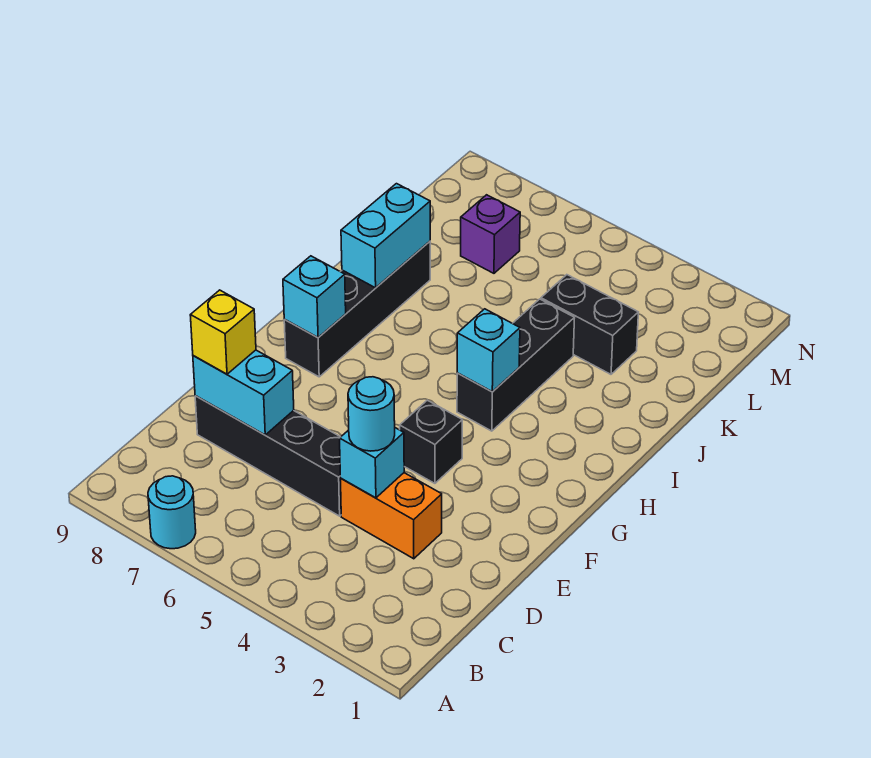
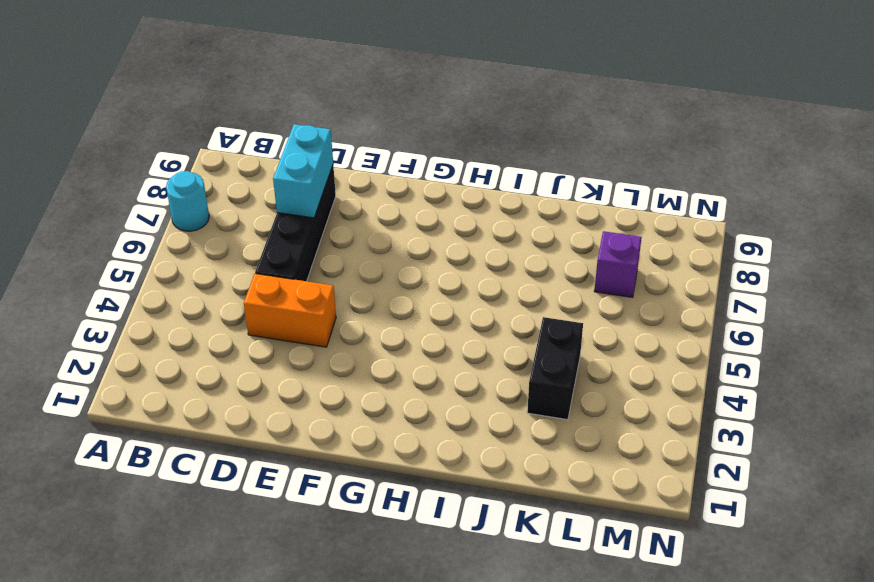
orange 1x2 brick [244,274,336,347] -> orange 1x2 brick turned to [341,473,442,559]
none -> black 1x1 brick [400,400,462,483]
none -> black 1x4 brick [284,241,430,377]
none -> black 1x3 brick [457,299,574,431]

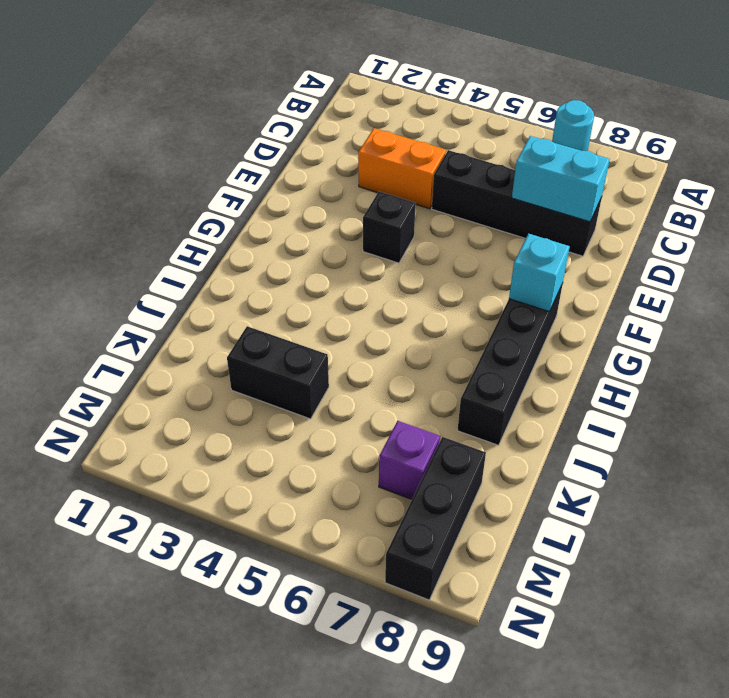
black 1x3 brick [385,437,486,600] -> black 1x3 brick moved to [457,299,574,431]
none -> cyan 1x1 brick [340,428,404,498]
none -> cyan 1x1 brick [457,309,520,392]
none -> cyan 1x2 brick [341,184,430,288]

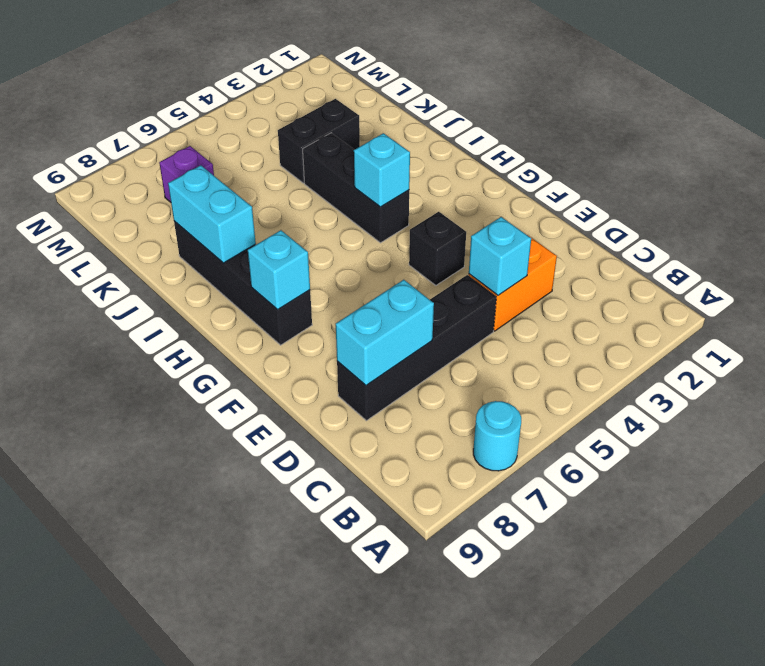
none -> cyan 1x1 round brick [348,377,395,451]
none -> yellow 1x1 brick [190,290,256,374]

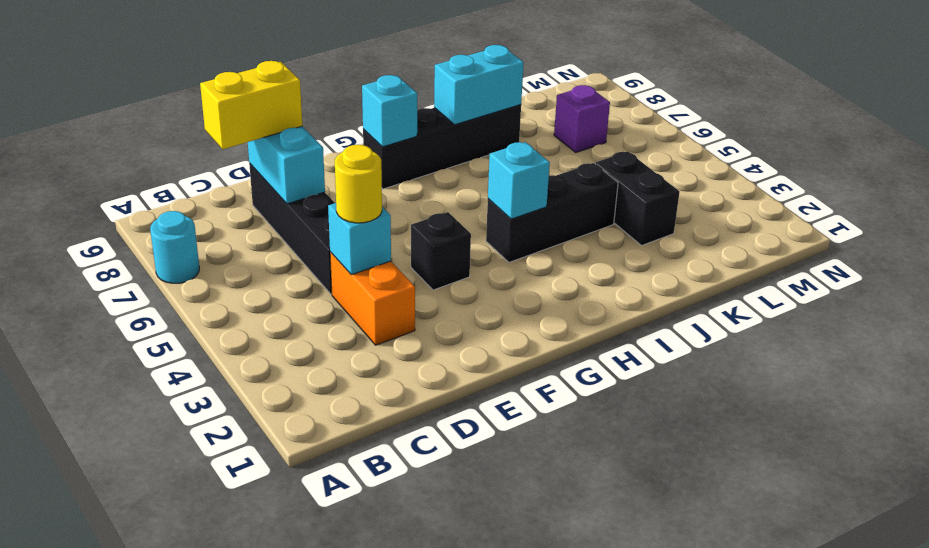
yellow 1x2 brick [200,61,302,149] -> yellow 1x1 brick [190,290,256,374]
yellow 1x1 round brick [335,145,382,223] -> cyan 1x1 round brick [348,377,395,451]

